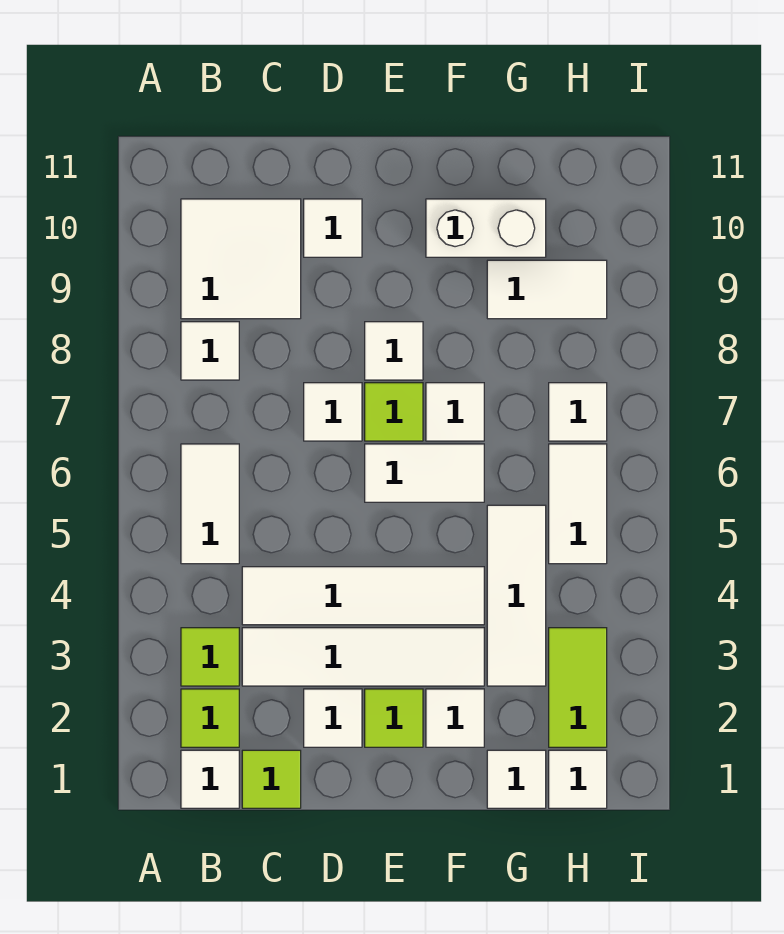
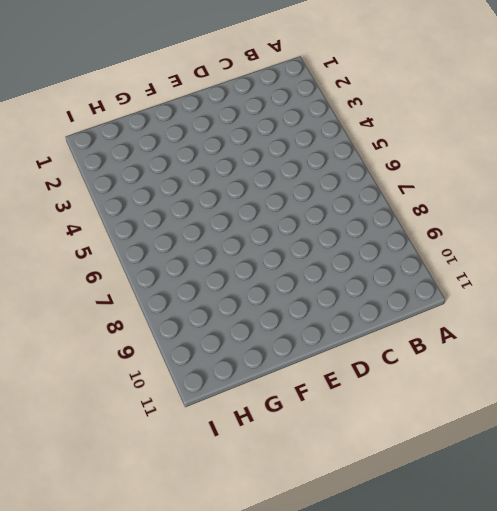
none -> white 1x1 tile [181,750,239,808]
none -> lime 1x1 tile [181,689,239,747]
none -> lime 1x1 tile [181,628,239,686]

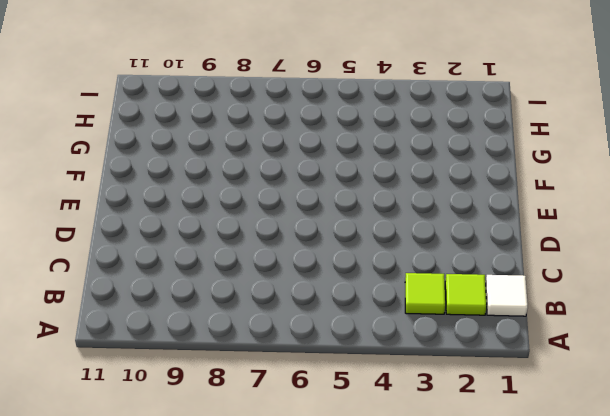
none -> white 1x2 tile [181,444,239,564]
none -> white 1x1 tile [181,322,239,380]
none -> white 2x2 tile [181,199,301,319]

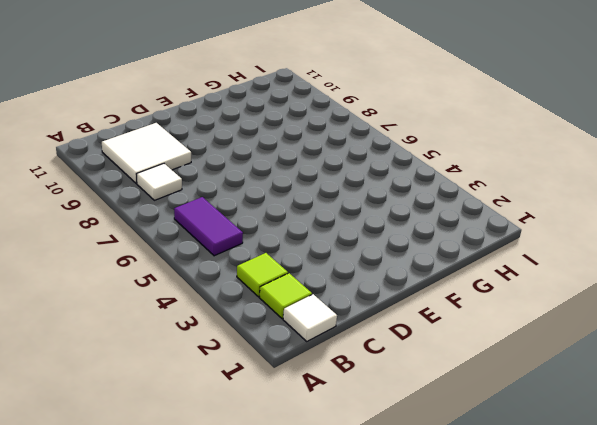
purple 1x2 tile [174,197,243,256] -> white 1x2 tile [181,444,239,564]
none -> lime 1x1 tile [242,750,301,808]
none -> white 1x4 tile [242,628,484,686]
none -> white 1x4 tile [242,567,484,625]

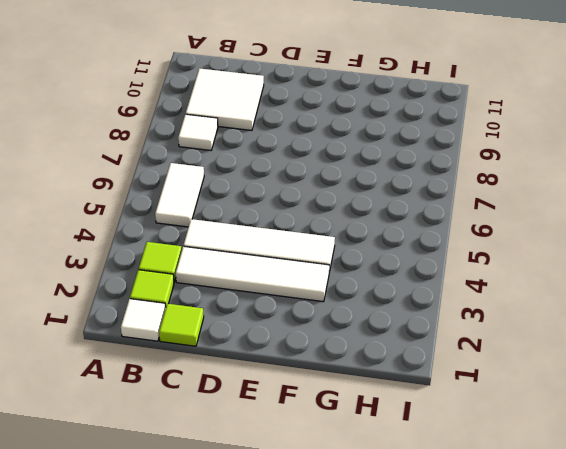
none -> white 1x1 tile [304,689,362,747]
none -> white 1x1 tile [304,383,362,441]
none -> white 1x1 tile [304,199,362,257]

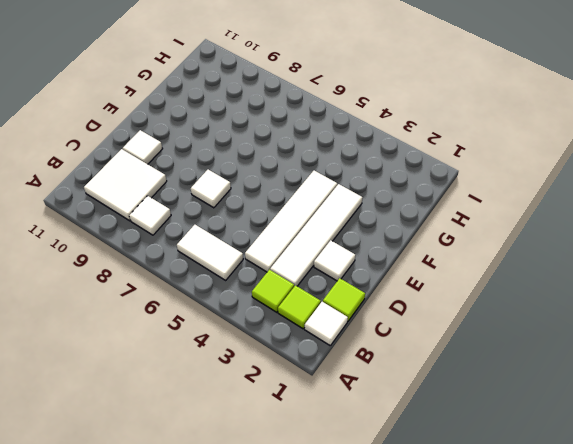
none -> lime 1x1 tile [365,689,423,747]
none -> white 1x2 tile [365,444,484,502]
none -> lime 1x1 tile [365,383,423,441]

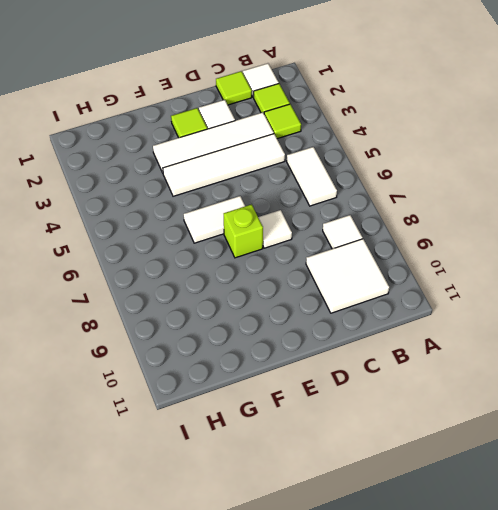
lime 1x1 brick [224,204,263,258] -> lime 1x1 tile [365,383,423,441]
none -> white 1x1 tile [304,199,362,257]
none -> white 1x1 tile [365,322,423,380]
none -> white 1x1 tile [426,689,484,747]

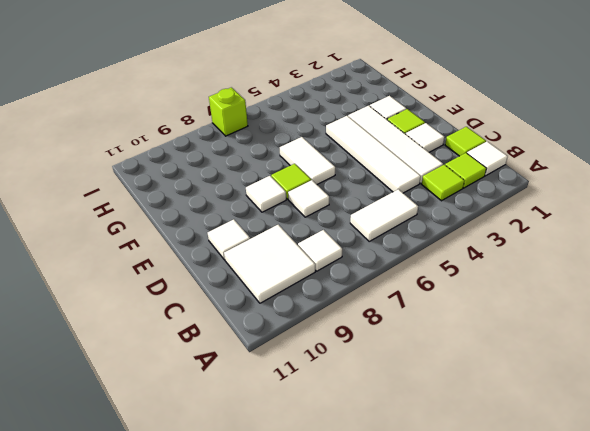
lime 1x1 brick [209,87,248,136] -> none
none -> white 1x1 tile [426,383,484,441]
none -> white 1x2 brick [426,199,546,257]
none -> white 1x1 tile [487,750,546,808]

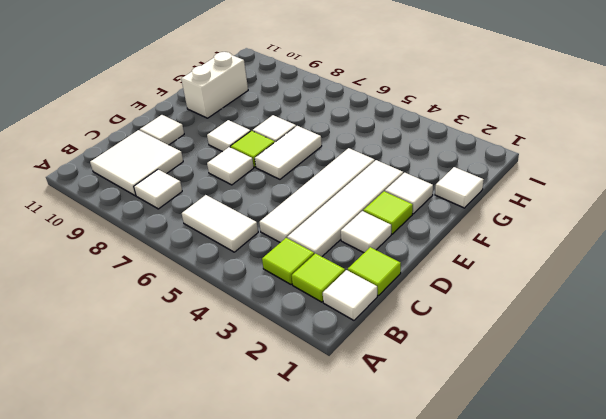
none -> white 1x3 tile [487,505,546,686]
none -> white 1x2 tile [487,260,607,319]
none -> white 1x1 tile [549,750,607,808]

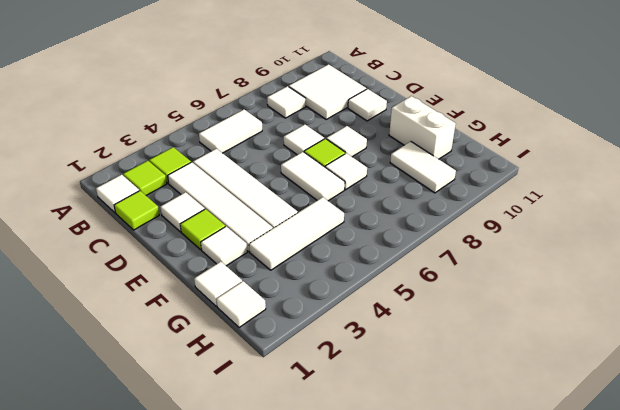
none -> lime 1x2 tile [549,628,607,747]
none -> white 1x2 tile [549,444,607,564]
none -> white 1x1 tile [549,383,607,441]

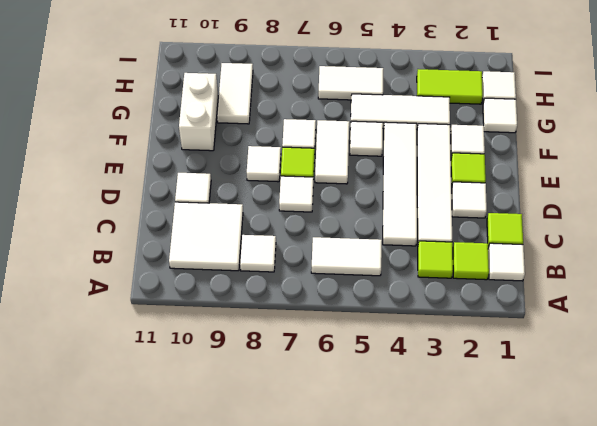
white 1x1 tile [350,121,383,156] -> white 1x1 tile moved to [549,383,607,441]

